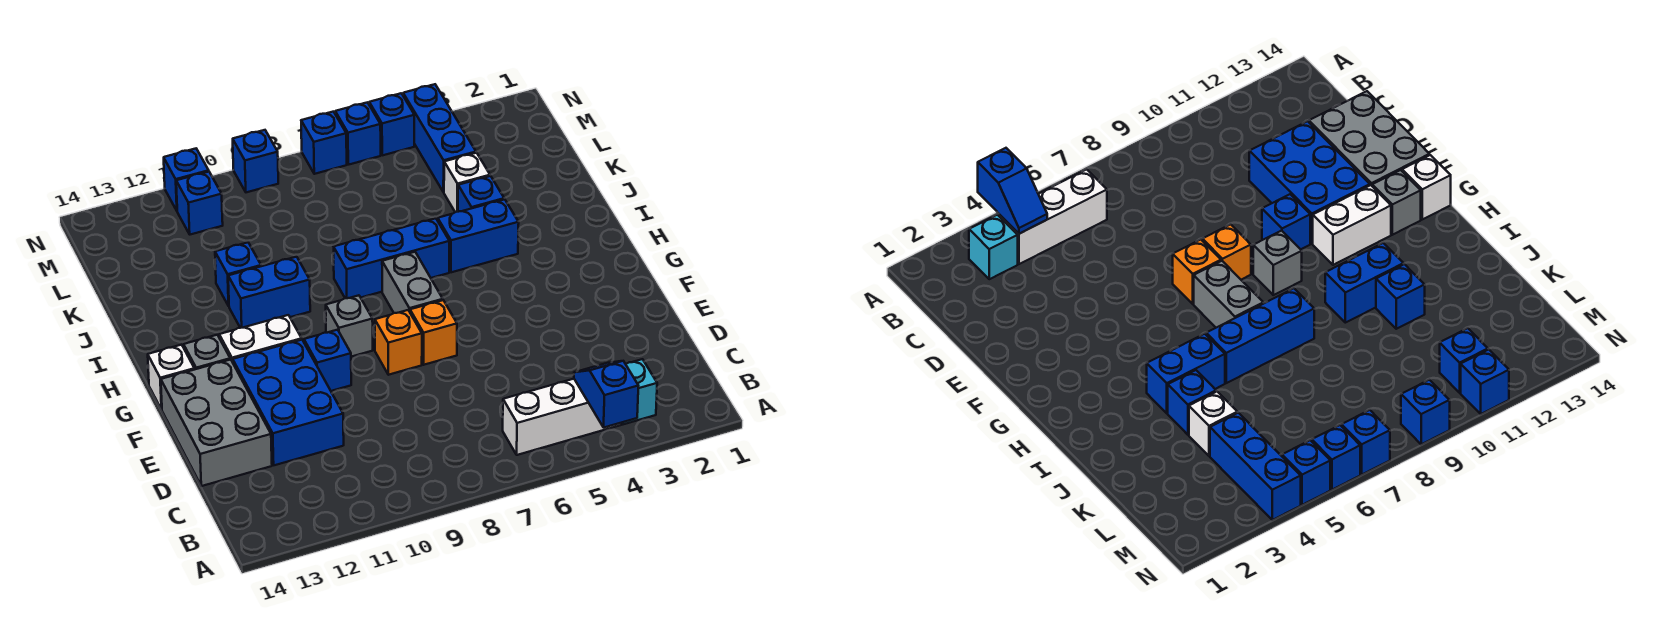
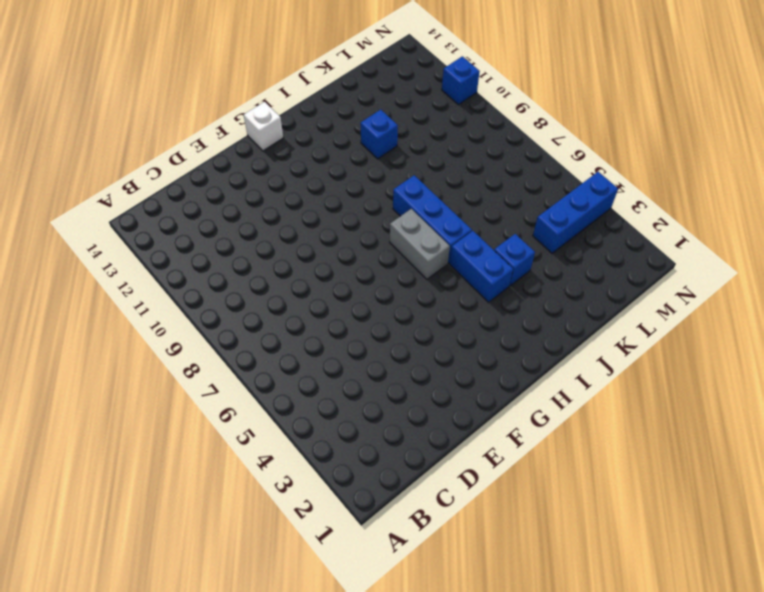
grey 1x2 brick [390,209,450,279] -> grey 1x2 brick turned to [382,252,443,313]
none -> cyan 1x1 brick [622,359,657,424]
none -> white 1x3 brick [503,379,621,455]
none -> blue 2x3 brick [233,340,344,465]

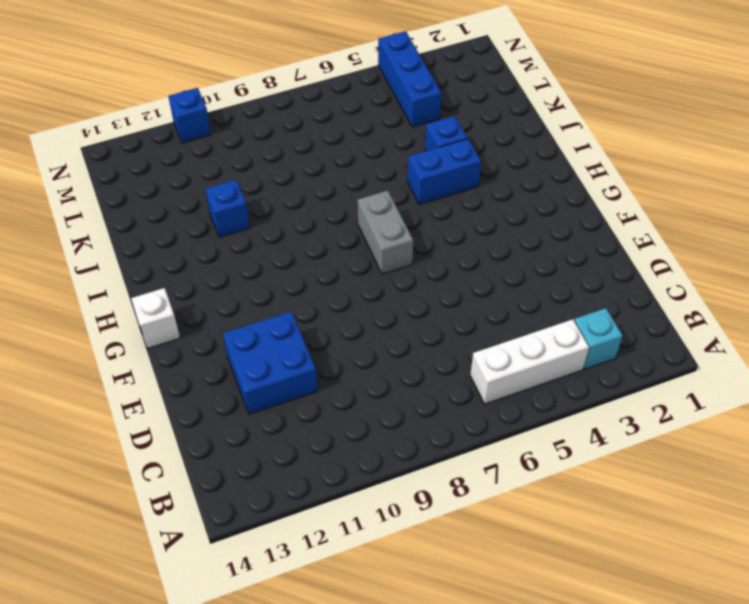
blue 2x2 brick [223,311,318,414] -> blue 2x3 brick [233,340,344,465]
none -> grey 2x3 brick [161,359,272,486]
none -> orange 1x1 brick [410,300,457,365]
none -> orange 1x1 brick [375,310,422,375]

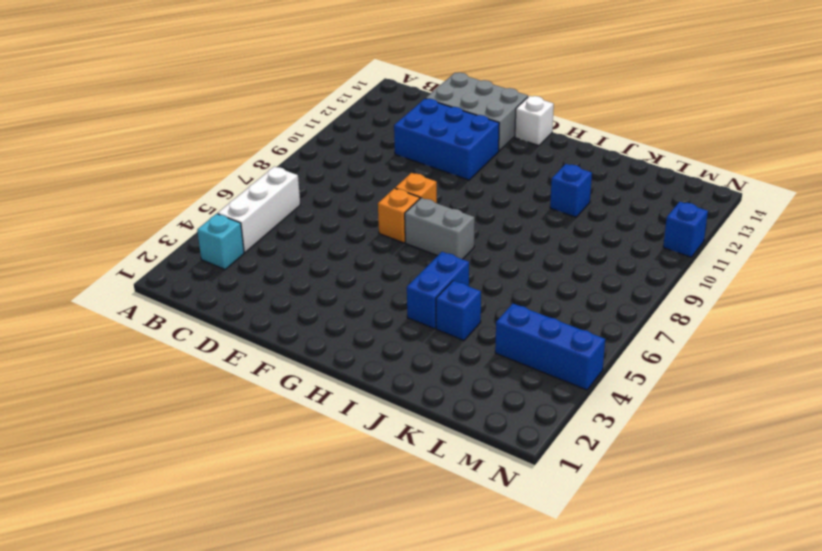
none -> blue 1x1 brick [304,330,351,391]
none -> grey 1x1 brick [326,295,373,357]
none -> white 1x2 brick [219,315,302,362]

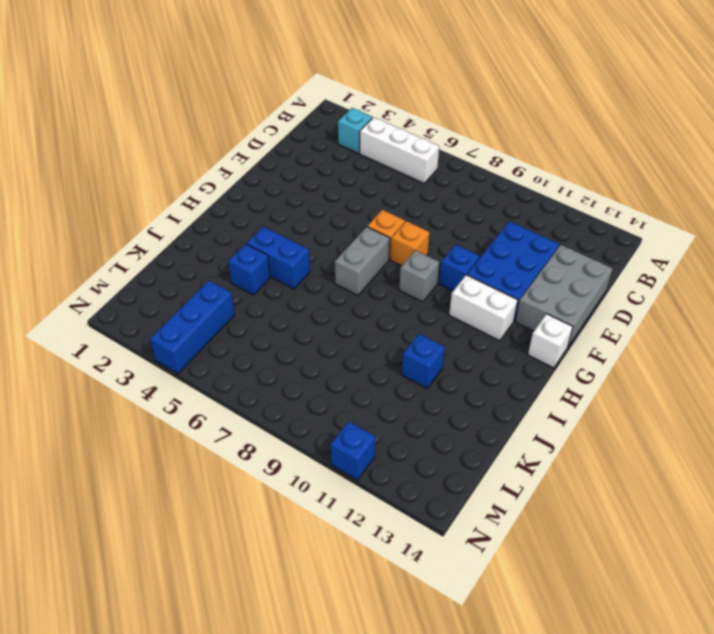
none -> grey 1x1 brick [184,335,230,370]
none -> blue 1x3 brick [334,218,449,298]
none -> blue 1x2 brick [228,257,310,328]

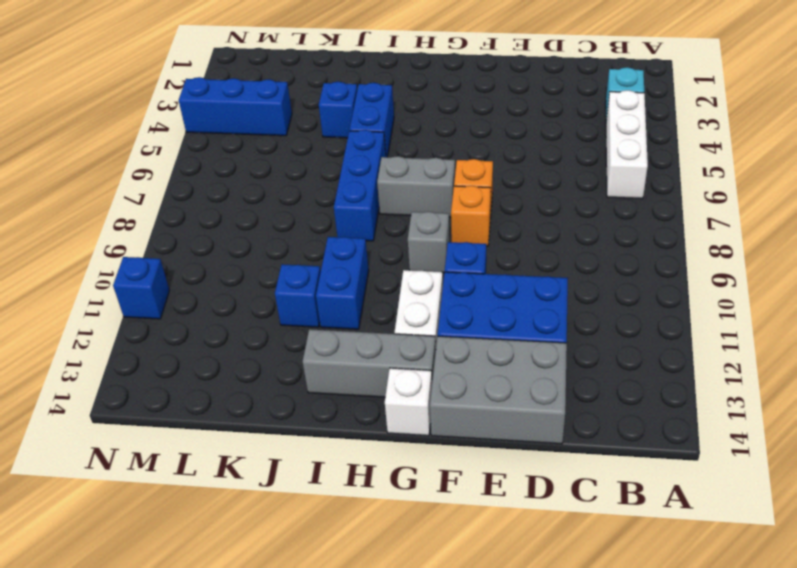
grey 1x3 brick [303,329,436,397] -> grey 1x1 brick [184,335,230,370]
none -> white 1x1 brick [444,153,490,212]
none -> blue 1x1 brick [176,172,223,235]
none -> blue 1x1 brick [369,93,414,155]

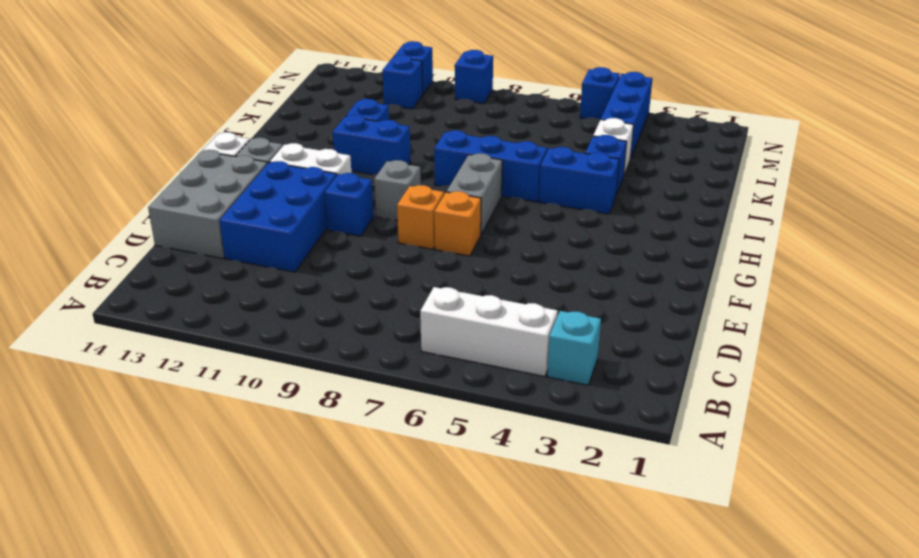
none -> blue 1x1 brick [335,102,381,165]
none -> blue 1x1 brick [301,112,347,174]
none -> blue 1x2 slope [574,361,638,428]

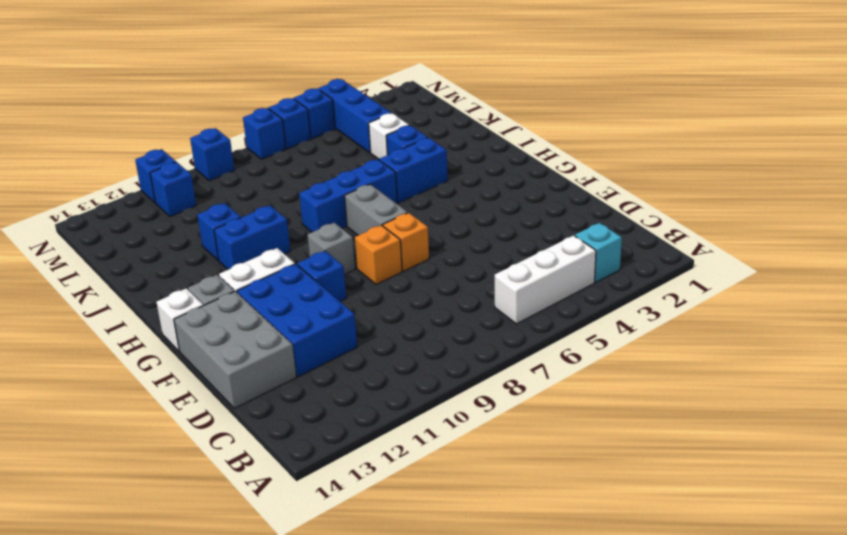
none -> blue 1x2 slope [574,361,638,428]

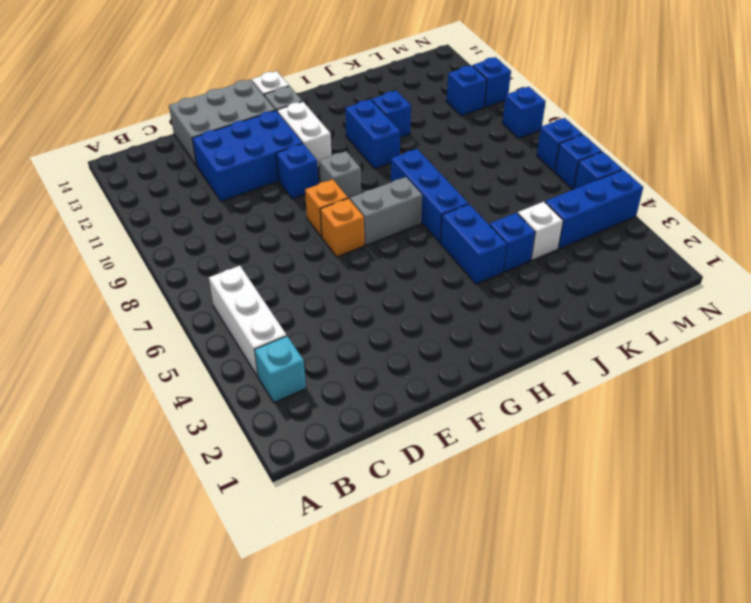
none -> blue 1x2 slope [574,361,638,428]

